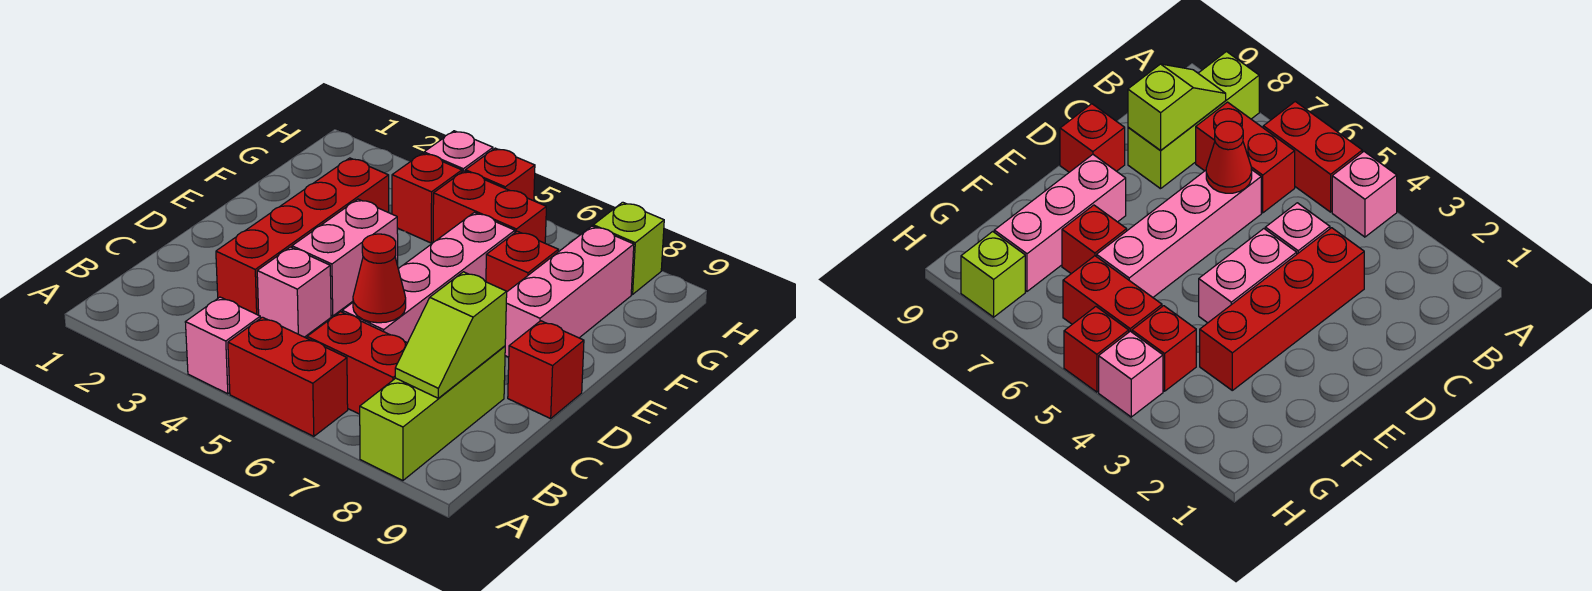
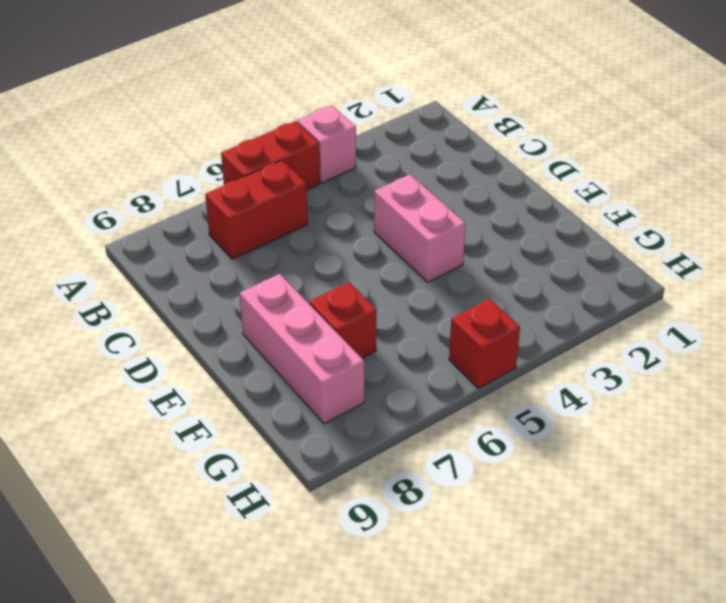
none -> lime 1x3 brick [360,346,505,481]
none -> red 1x4 brick [216,158,389,315]
none -> pink 1x1 brick [257,247,331,337]

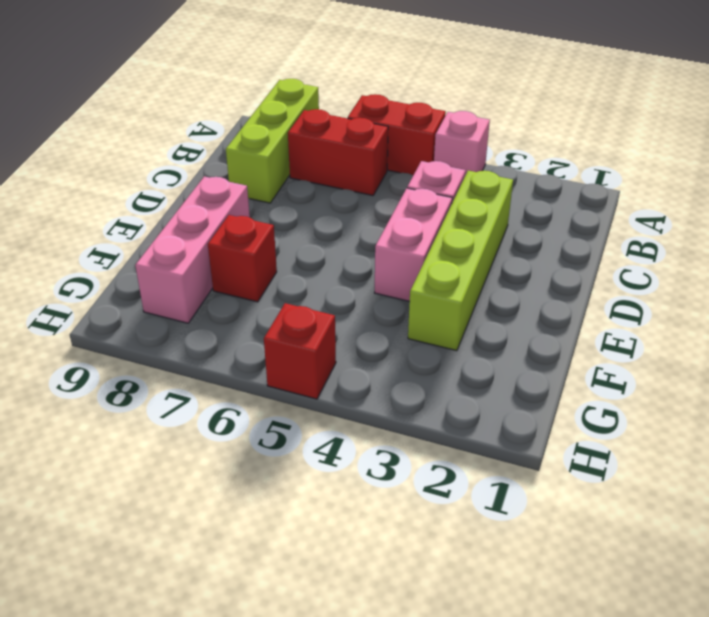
lime 1x4 brick [408,171,513,351] -> red 1x4 brick [216,158,389,315]
none -> pink 1x4 brick [342,213,515,343]
none -> red 1x1 brick [508,321,584,419]
none -> red 1x1 brick [392,153,462,243]

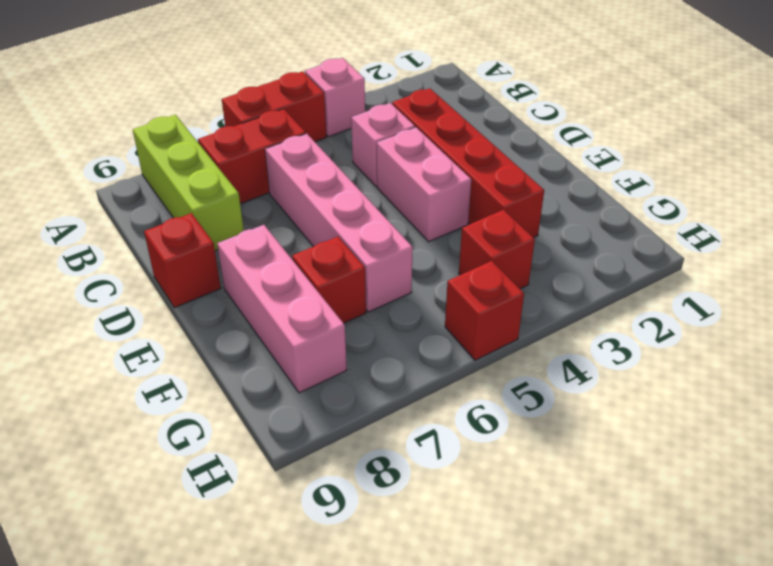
none -> red 1x2 brick [433,171,546,243]
none -> pink 1x1 brick [424,131,493,172]
none -> lime 1x1 brick [593,202,664,294]

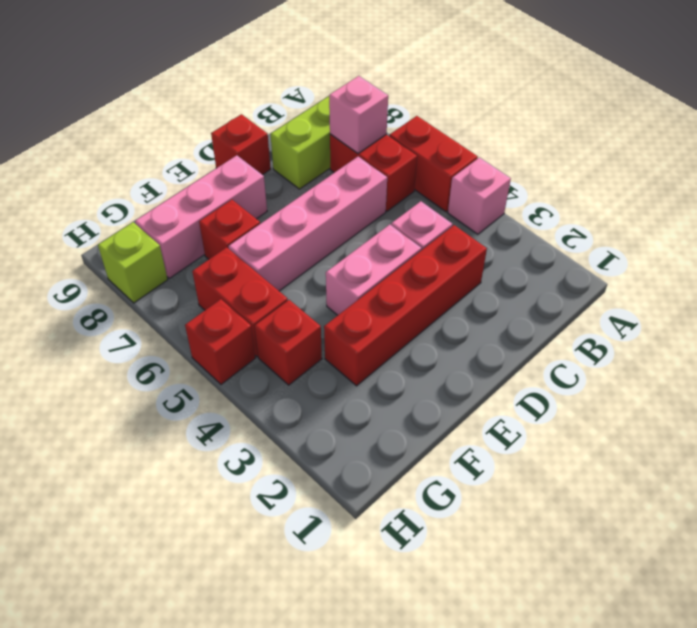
pink 1x1 brick [329,76,388,154] -> pink 1x1 brick moved to [424,131,493,172]
none -> lime 1x2 slope [395,272,507,398]
none -> red 1x1 cone [353,234,406,323]

